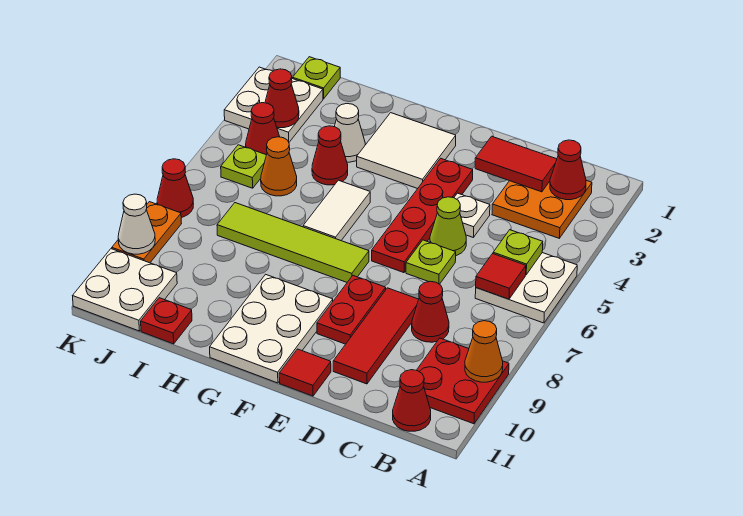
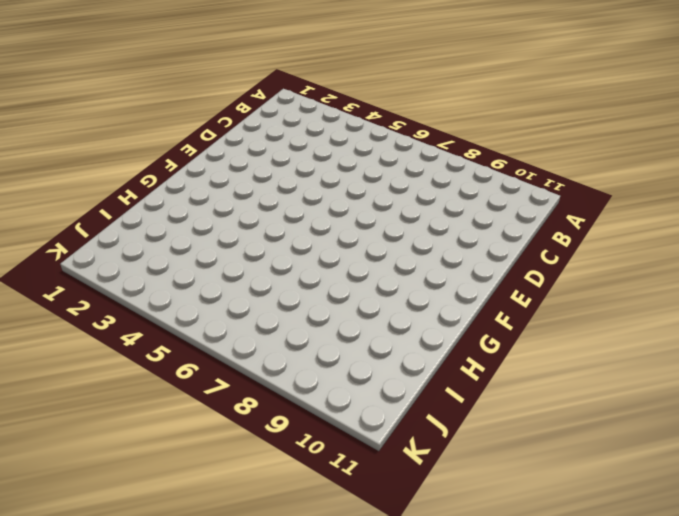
none -> white 2x2 plate [475,253,577,323]
none -> red 2x2 plate [417,338,509,424]
none -> orange 2x2 plate [492,180,592,238]
none -> red 1x1 cone [393,370,431,431]

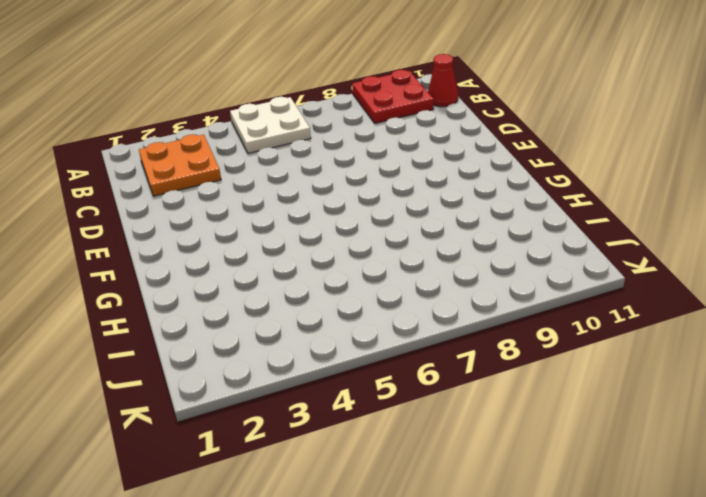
none -> red 1x1 cone [412,281,449,342]
none -> white 1x1 plate [454,193,490,238]
none -> lime 1x1 cone [430,197,466,256]
none -> lime 1x1 plate [406,240,456,284]

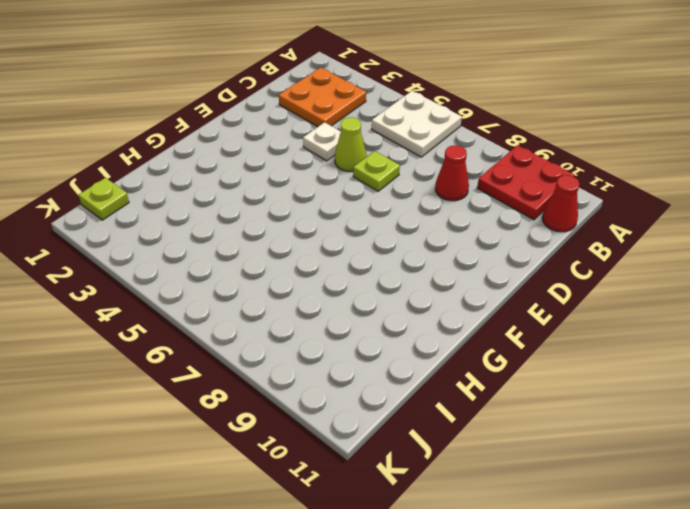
none -> red 1x3 tile [333,288,419,384]
none -> red 1x4 plate [372,158,473,273]
none -> red 1x2 plate [317,276,386,344]
none -> red 1x1 tile [279,349,331,396]

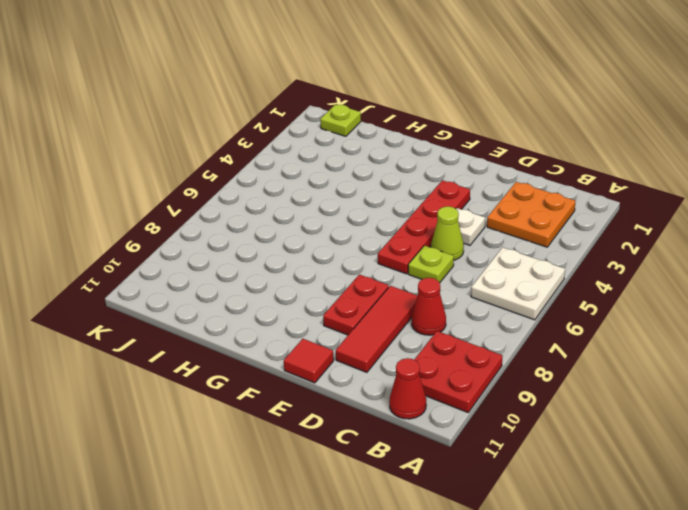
none -> white 2x2 tile [357,113,456,189]
none -> lime 1x4 tile [217,203,369,282]
none -> white 2x3 plate [210,274,333,383]
none -> white 1x2 tile [303,180,370,240]

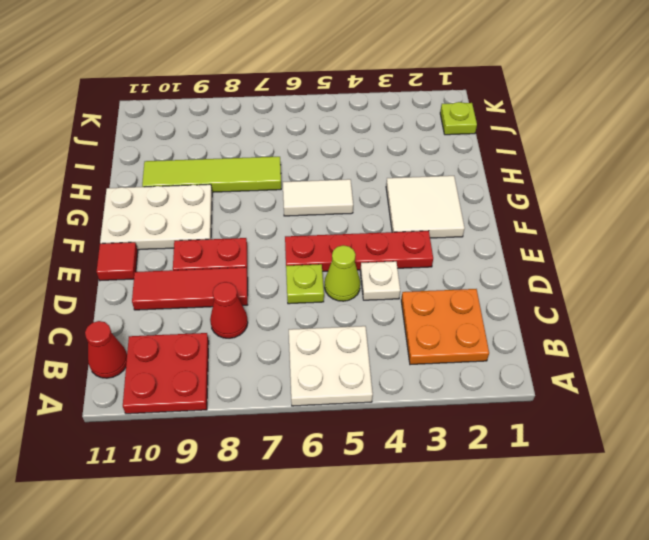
lime 1x4 tile [142,157,281,192] -> lime 1x4 tile turned to [217,203,369,282]
none -> white 1x1 cone [334,104,365,162]
none -> red 1x1 cone [312,126,348,185]
none -> orange 1x1 cone [261,137,297,196]
none -> red 1x1 plate [141,298,192,344]

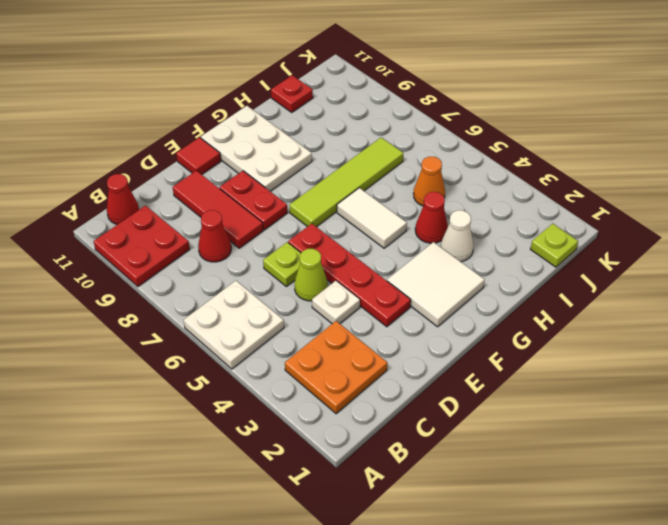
none -> white 2x2 plate [224,67,323,142]
none -> red 1x1 cone [246,103,280,155]
none -> lime 1x1 plate [221,145,266,188]
none -> white 2x2 plate [73,249,177,331]

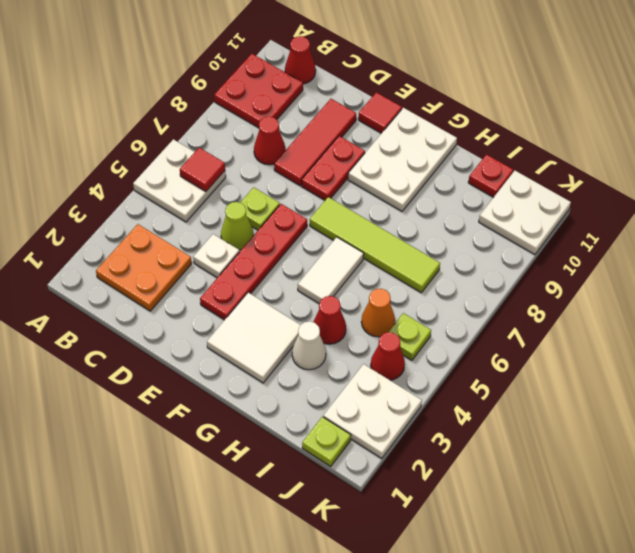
none -> red 1x1 cone [157,159,193,217]
none -> orange 1x2 plate [112,202,181,263]
none -> orange 1x1 cone [465,321,503,382]
none -> red 1x1 cone [550,140,586,200]

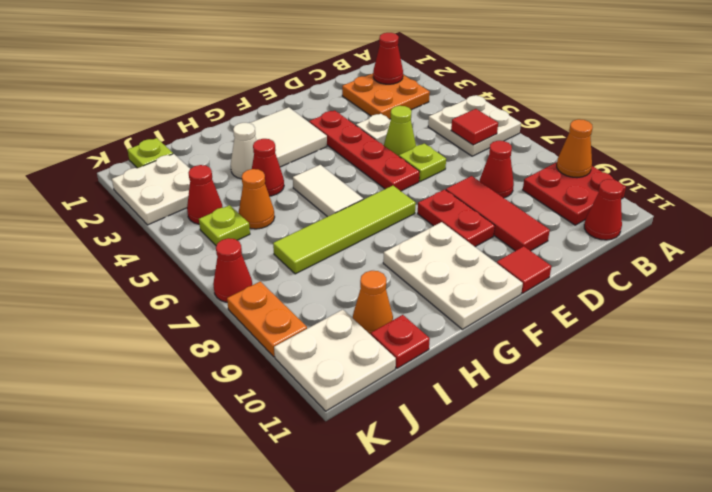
orange 1x1 cone [353,271,393,335] -> none
none -> lime 1x1 plate [493,230,543,275]
none -> red 1x2 tile [475,136,557,192]
none -> red 1x1 cone [265,69,299,128]
none -> white 1x1 cone [118,194,155,254]

